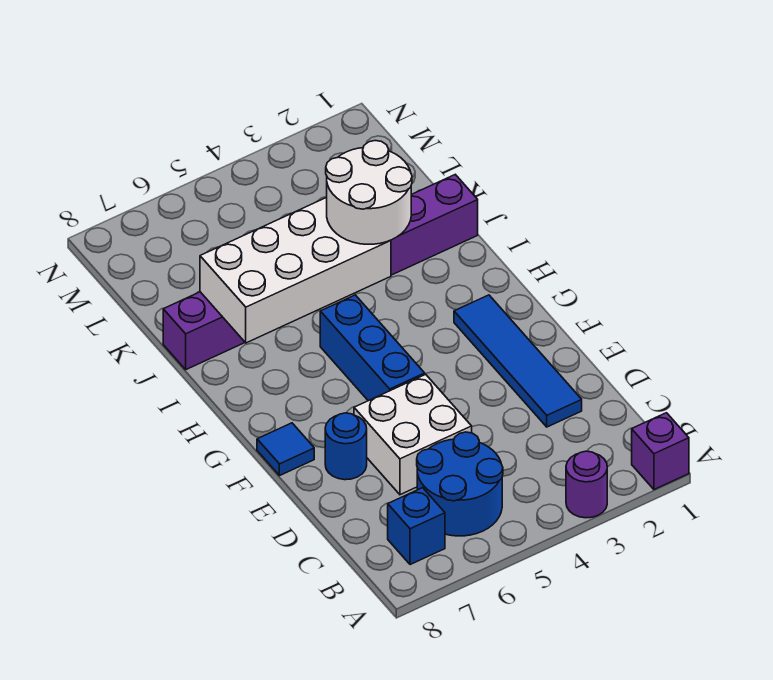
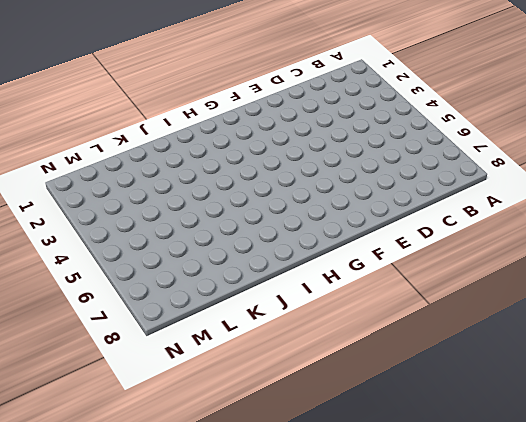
none -> purple 1x1 brick [632,413,689,489]
none -> purple 1x1 round brick [566,451,607,518]
none -> blue 2x2 round brick [417,432,503,536]

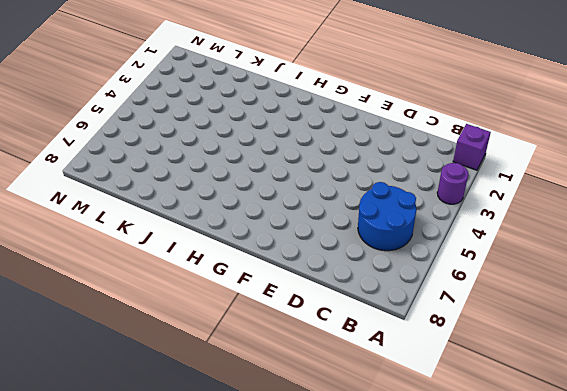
none -> blue 1x1 brick [388,488,445,565]
none -> blue 1x4 tile [454,295,582,427]
none -> white 2x2 brick [354,374,472,495]

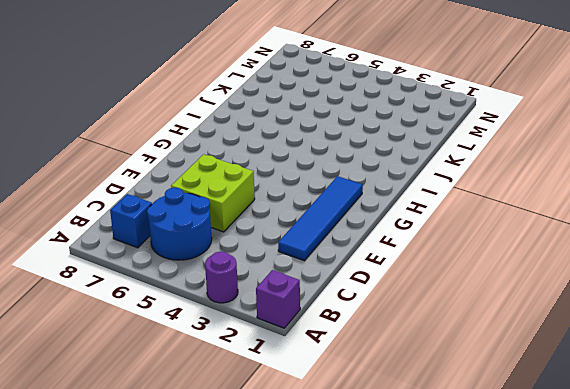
lime 2x2 brick [171,154,255,232] -> white 2x2 brick [354,374,472,495]
none -> blue 1x1 round brick [325,413,367,480]
none -> blue 1x3 brick [320,295,425,401]
none -> blue 1x1 tile [257,423,314,476]

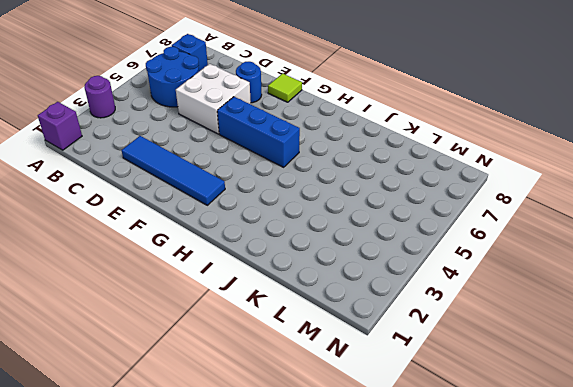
lime 1x1 tile [268,74,302,102] -> blue 1x1 tile [257,423,314,476]
none -> purple 1x8 brick [163,175,478,369]
none -> white 2x4 brick [200,197,391,343]
none -> white 2x2 round brick [326,141,412,244]

